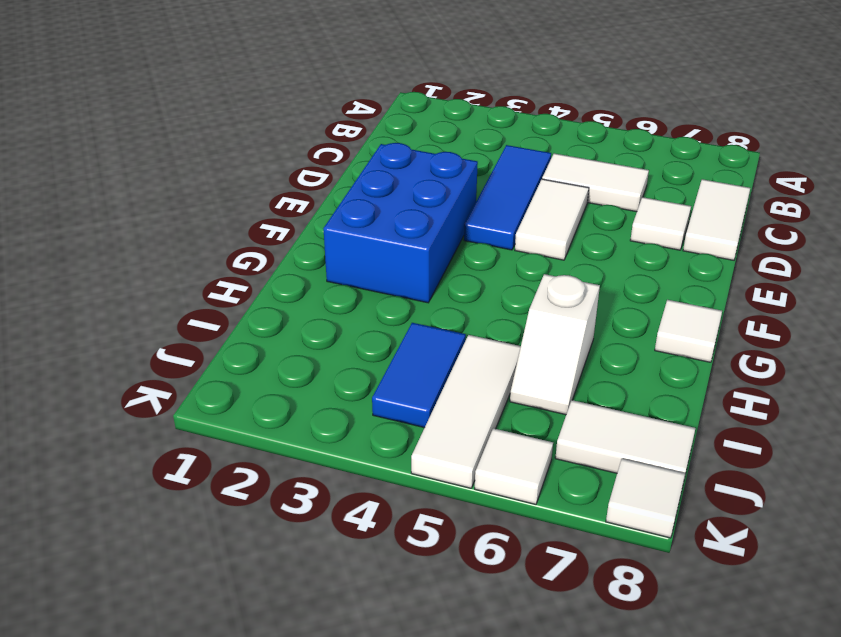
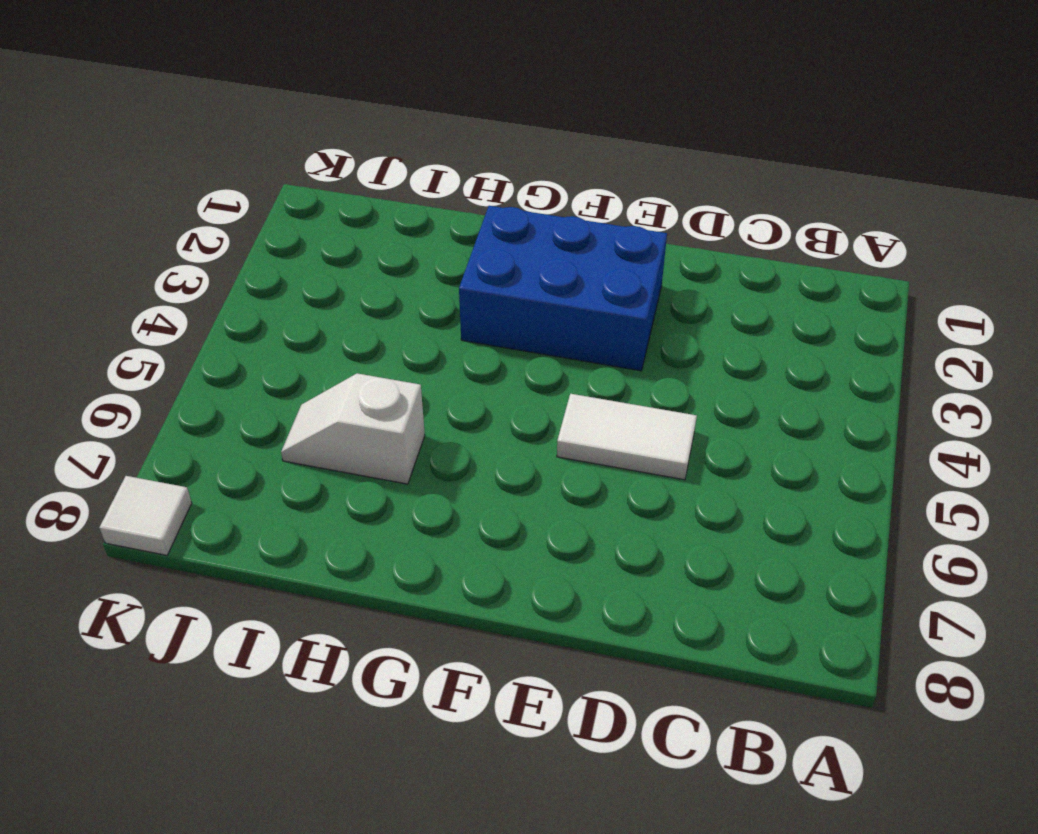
none -> blue 1x3 tile [464,145,551,250]
none -> white 1x2 tile [542,153,649,212]
none -> white 1x2 tile [683,179,750,260]

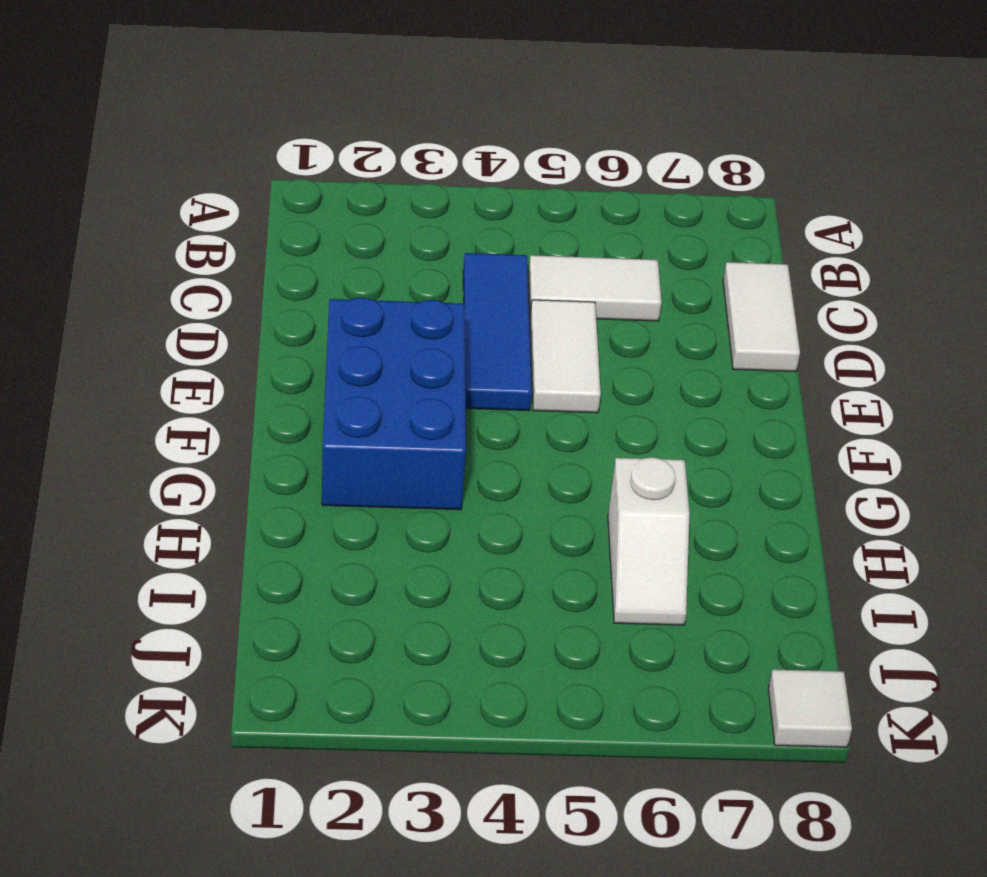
none -> white 1x1 tile [630,197,691,250]
none -> white 1x1 tile [655,300,722,362]
none -> blue 1x2 tile [372,323,466,428]

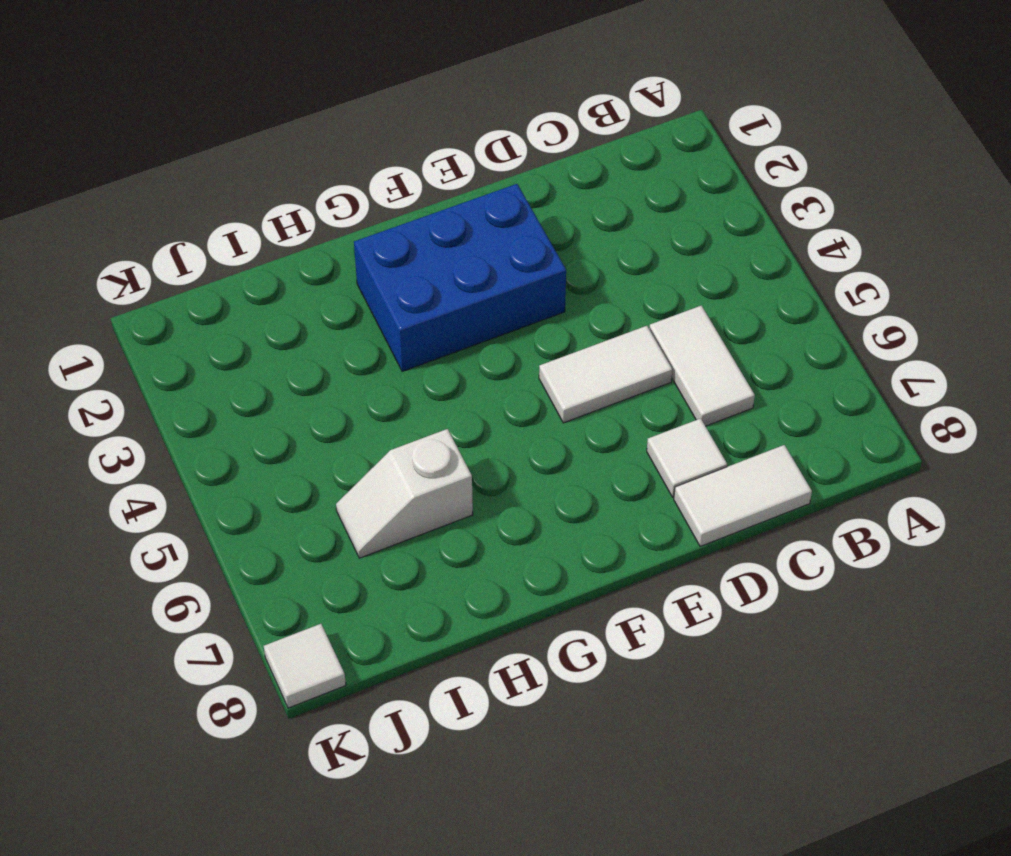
none -> blue 1x3 tile [464,145,551,250]
none -> white 1x1 tile [655,300,722,362]
none -> blue 1x2 tile [372,323,466,428]

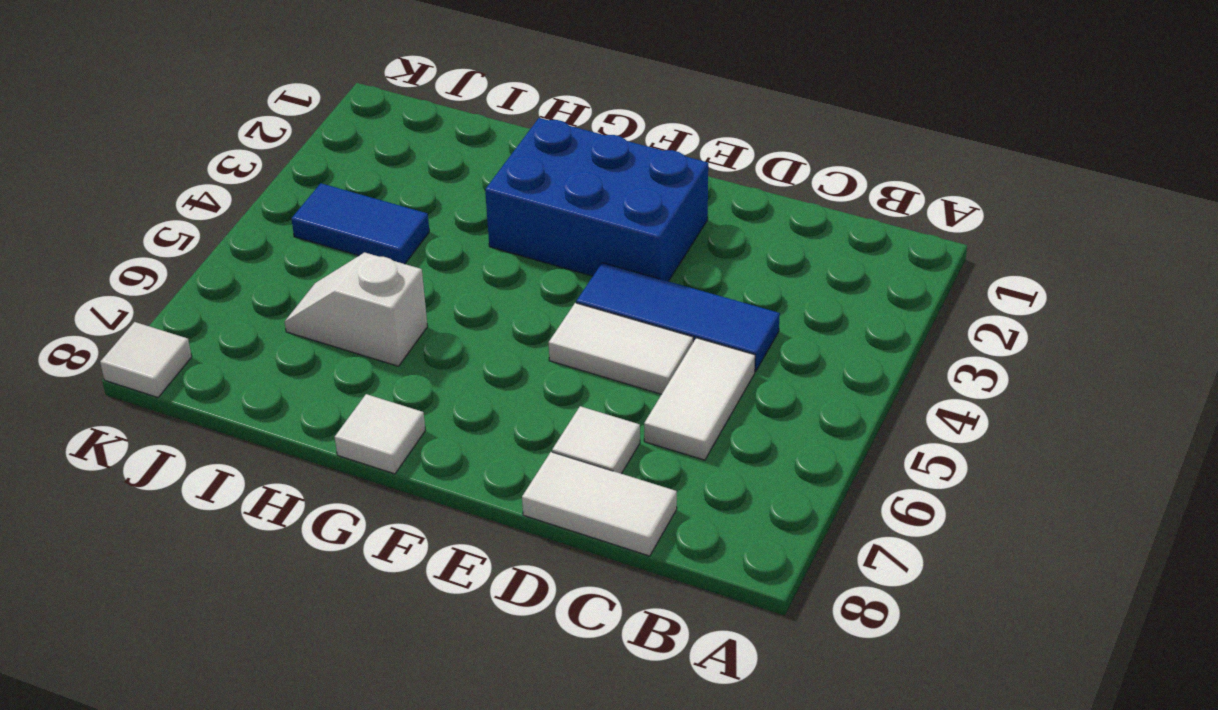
none -> white 1x3 tile [411,335,521,488]
none -> white 1x2 tile [555,400,695,478]
none -> white 1x1 tile [475,428,553,504]

